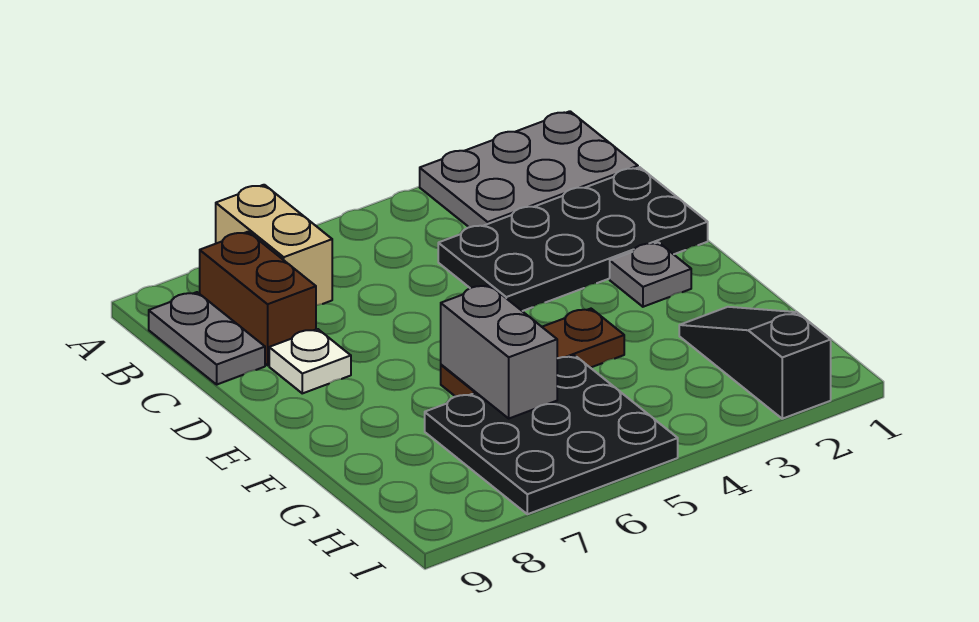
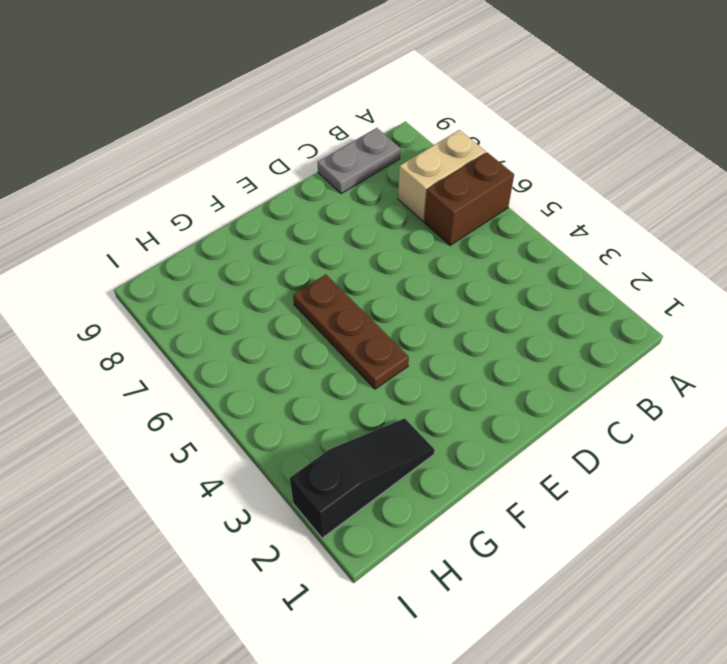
brown 1x2 brick [424,153,514,245] -> brown 1x2 brick moved to [200,232,316,365]
none -> grey 2x3 plate [420,111,638,227]
none -> black 2x4 plate [438,167,708,311]

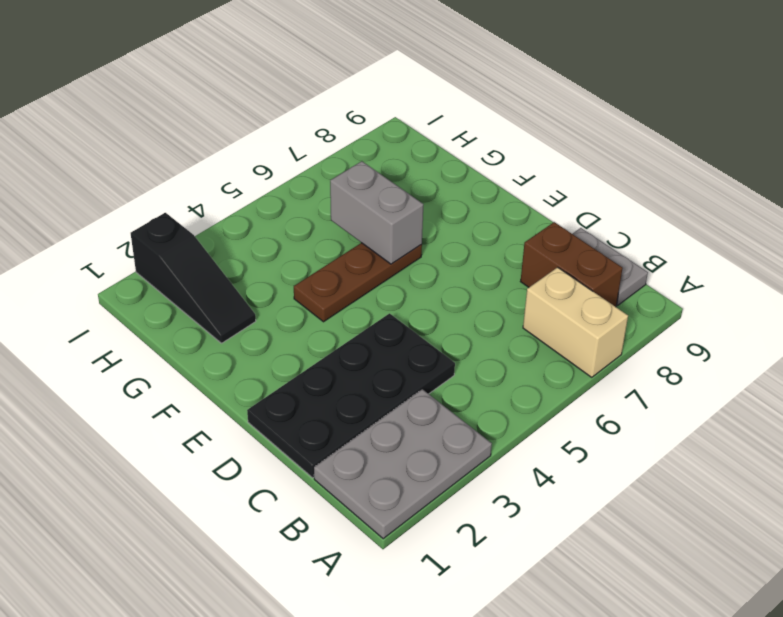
none -> white 1x1 plate [269,329,351,393]
none -> grey 1x1 plate [610,242,691,307]

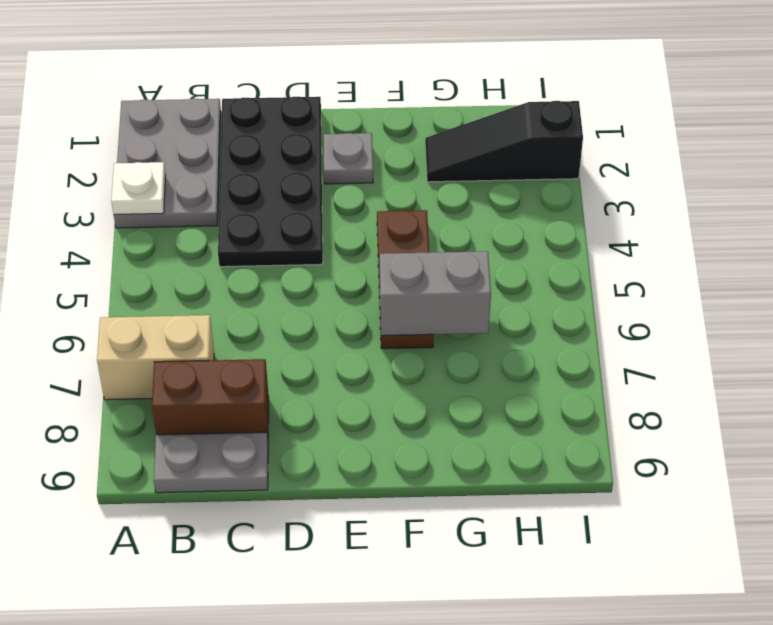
white 1x1 plate [111,162,166,215] -> white 1x1 plate moved to [269,329,351,393]
none -> black 3x3 plate [425,356,678,514]

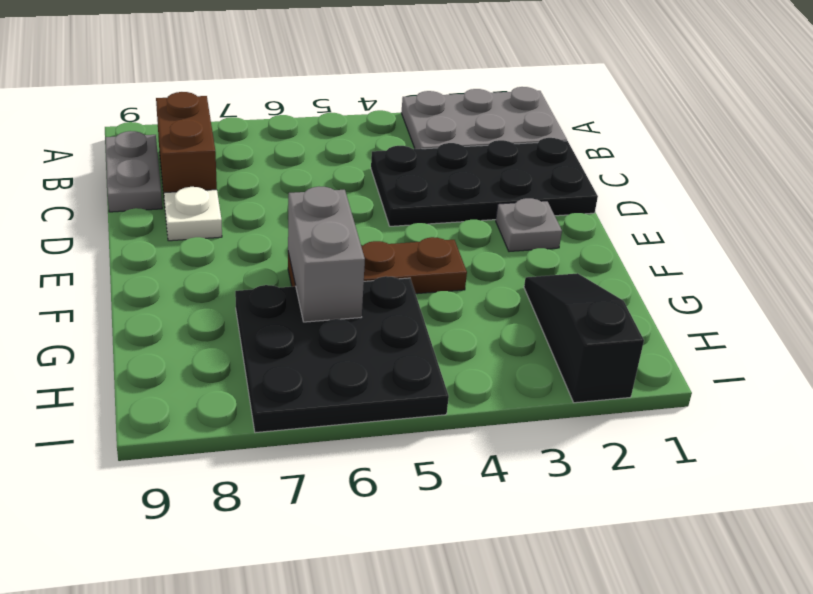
none -> tan 1x2 brick [216,185,332,305]

